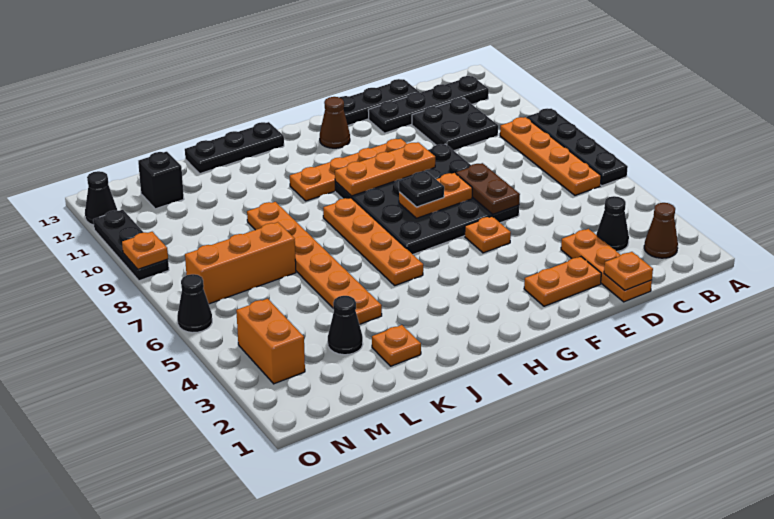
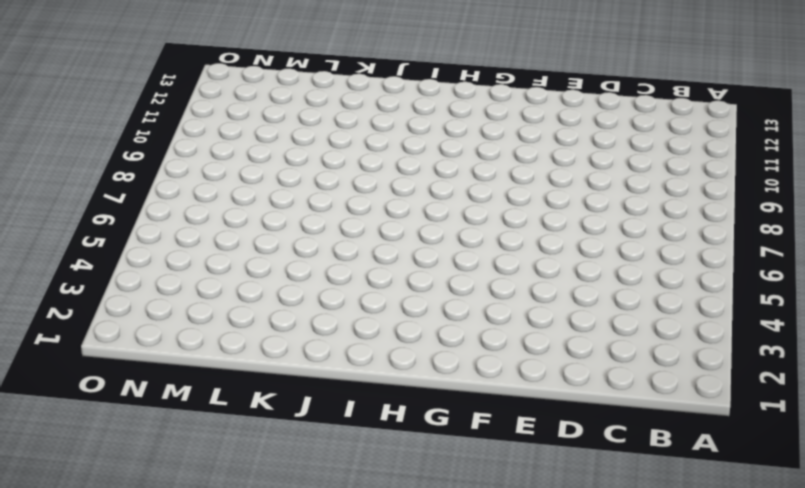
none -> black 1x4 plate [527,108,628,186]
none -> brown 1x1 cone [644,203,678,258]
none -> orange 1x4 plate [500,117,601,195]
none -> black 1x4 plate [368,76,489,133]

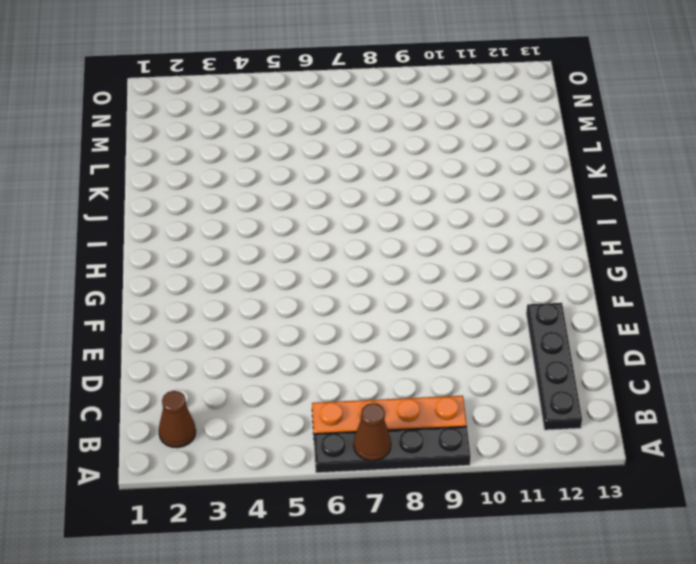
brown 1x1 cone [354,403,391,461] -> brown 1x1 cone moved to [320,97,350,148]
none -> black 1x1 cone [596,196,629,251]
none -> black 2x2 plate [412,98,498,151]
none -> orange 1x3 plate [561,229,652,302]
none -> black 1x3 plate [340,79,420,125]

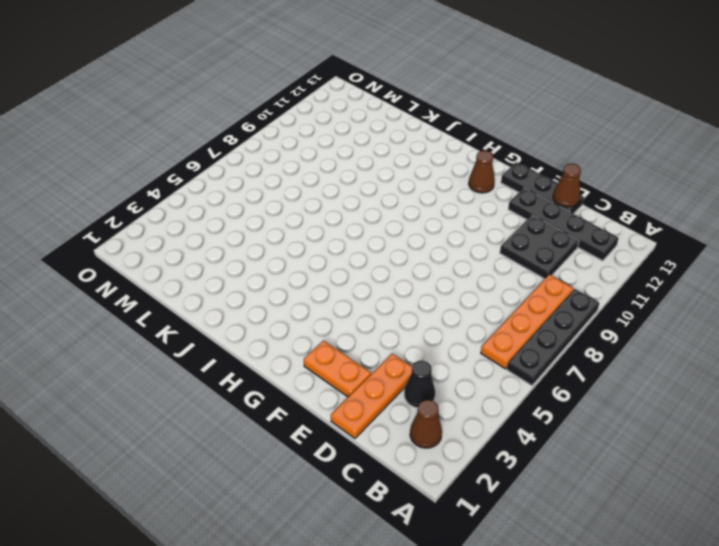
brown 1x1 cone [553,164,581,207] -> none
none -> black 4x4 plate [335,144,519,254]
none -> orange 1x1 plate [465,216,511,253]
none -> orange 1x4 plate [290,139,407,201]
none -> orange 1x4 plate [323,198,423,285]

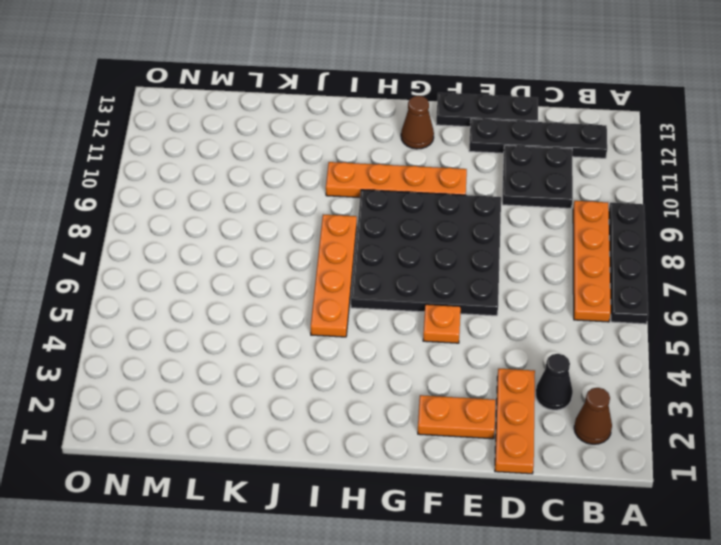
none -> black 1x3 plate [185,122,284,174]
none -> orange 1x1 plate [372,325,421,366]
none -> orange 1x6 plate [247,202,382,324]
none -> black 1x1 cone [328,296,363,355]

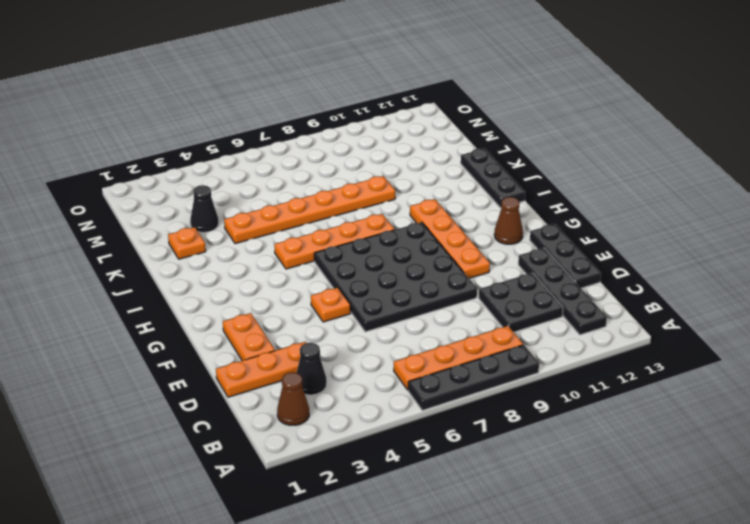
none -> orange 1x3 brick [185,222,296,304]
none -> black 1x1 brick [138,152,184,209]
none -> orange 1x2 brick [236,299,305,384]
none -> black 1x1 cone [177,274,212,333]

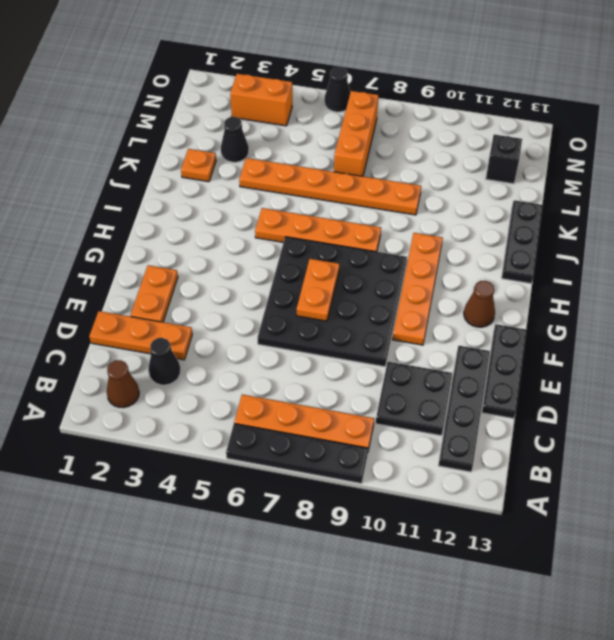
none -> orange 1x1 plate [465,216,511,253]
none -> black 1x3 plate [93,210,169,281]
none -> black 1x1 cone [85,171,117,225]
none -> orange 1x1 plate [604,252,653,290]

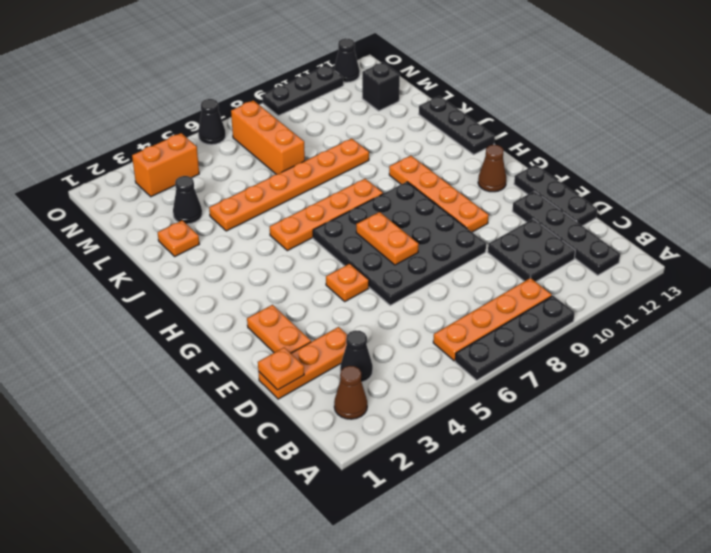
none -> brown 1x2 plate [456,163,520,214]
none -> orange 1x3 plate [335,142,435,196]
none -> orange 1x1 plate [122,232,168,269]
none -> black 1x1 plate [399,171,444,207]

